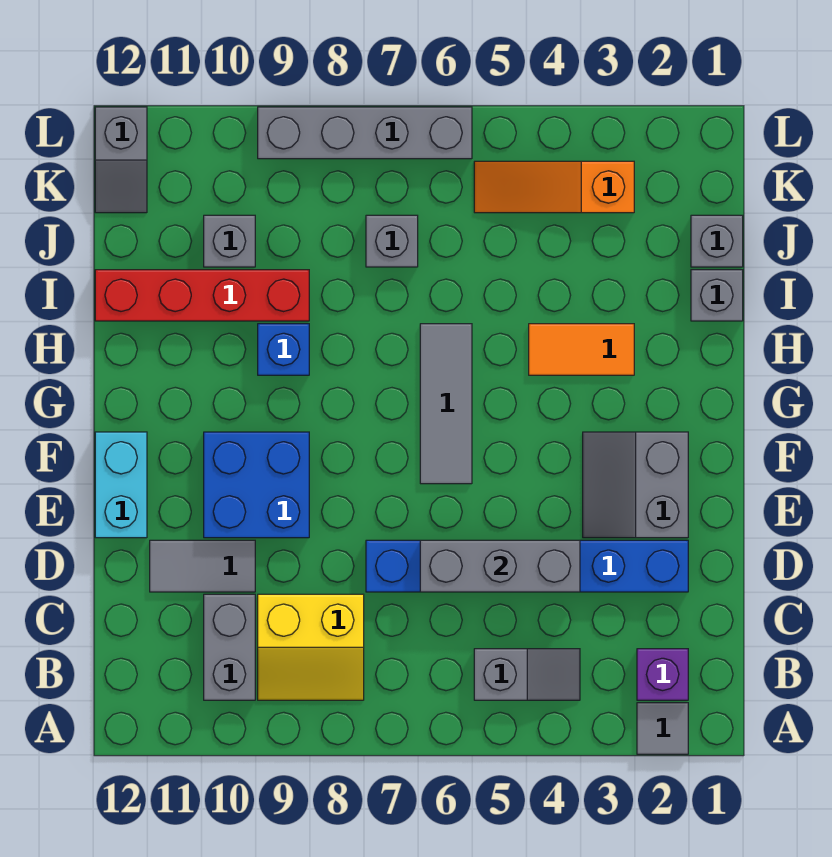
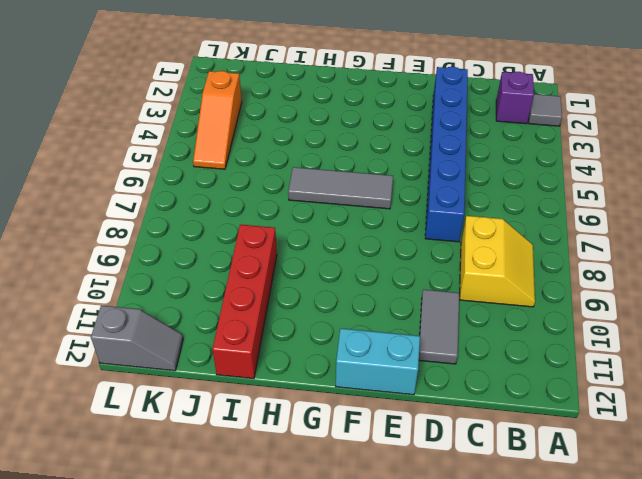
none -> grey 1x2 slope [474,649,580,700]
none -> grey 1x2 brick [204,594,255,700]
none -> grey 2x2 slope [583,432,688,538]

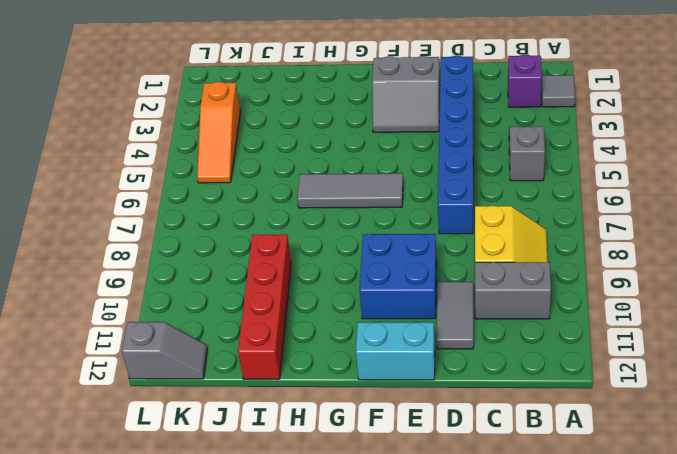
none -> orange 1x2 tile [529,324,634,375]
none -> blue 1x1 brick [258,324,309,375]
none -> grey 1x1 brick [691,270,743,321]

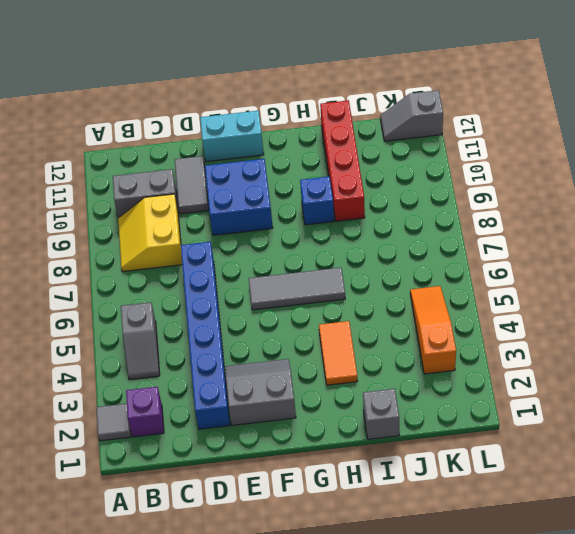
none -> grey 1x1 brick [691,215,743,267]
none -> grey 1x1 brick [366,215,418,267]
none -> grey 1x1 brick [204,215,255,267]

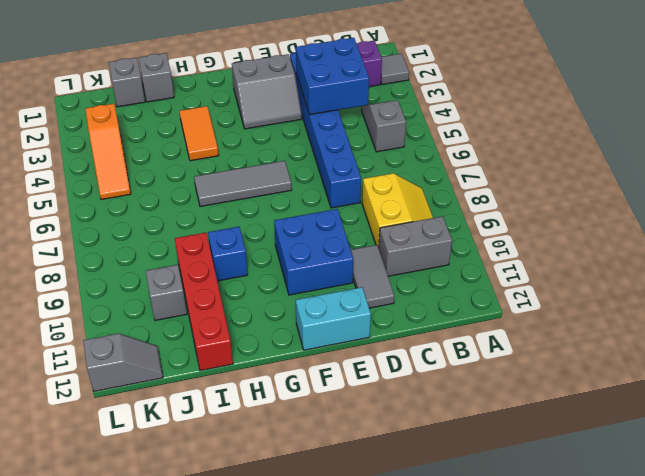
blue 2x2 brick [296,38,369,115] -> grey 1x3 brick [420,540,580,592]
none -> grey 1x1 brick [366,215,418,267]
none -> grey 1x4 brick [258,107,472,159]

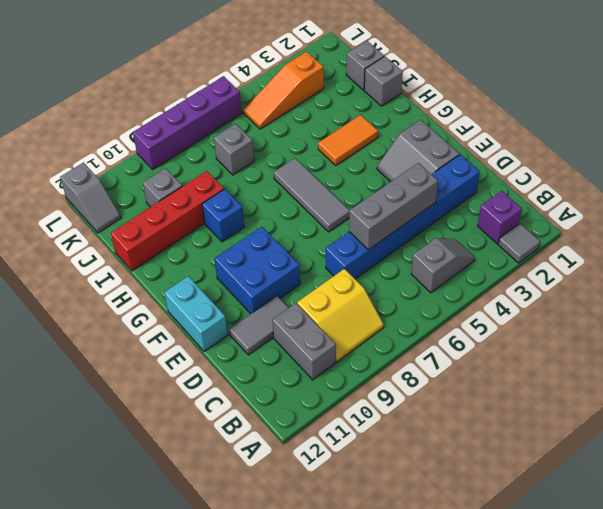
purple 1x4 brick [133,76,242,169] -> grey 1x4 brick [258,107,472,159]

